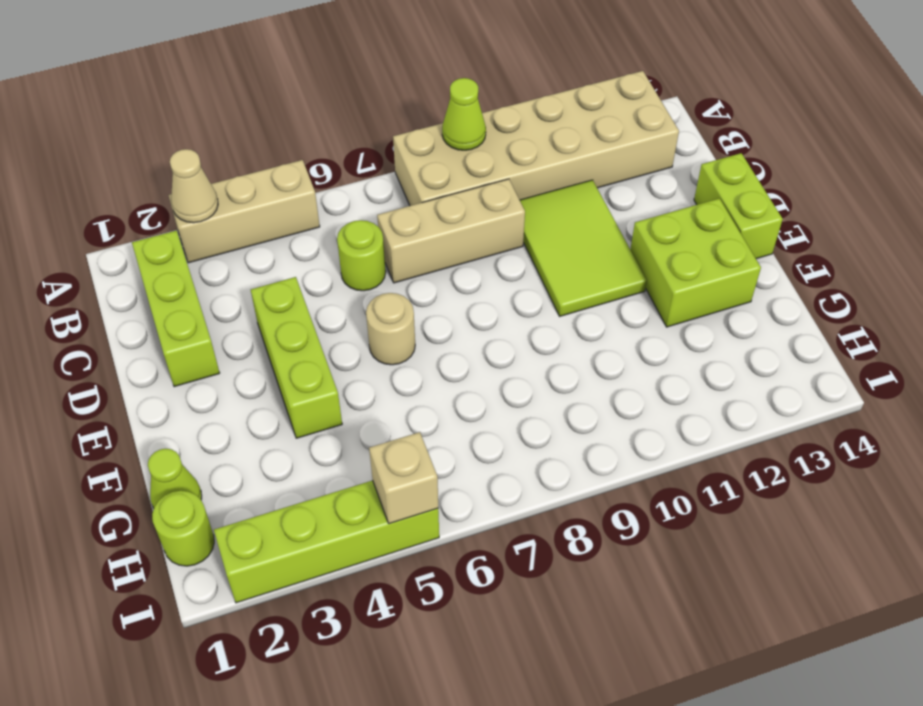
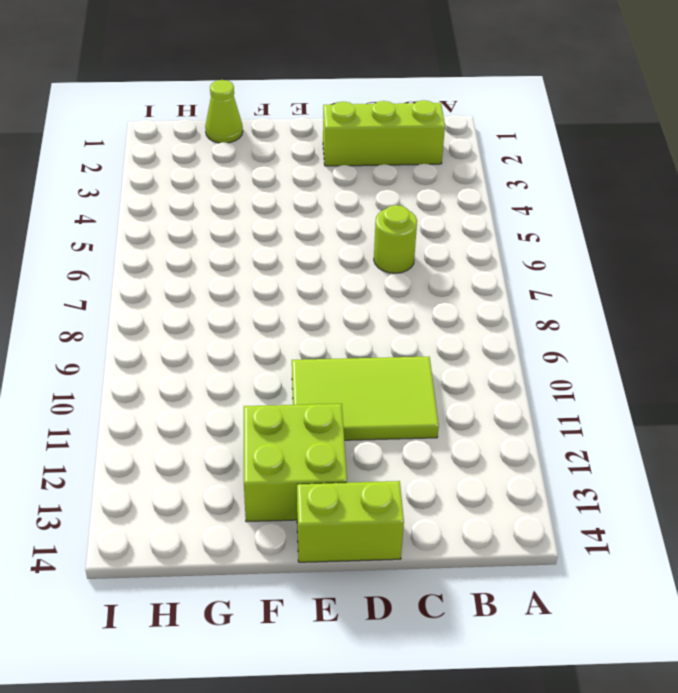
none -> tan 1x3 brick [169,160,320,263]
none -> tan 2x6 brick [393,71,679,206]
none -> tan 1x3 brick [377,179,525,283]

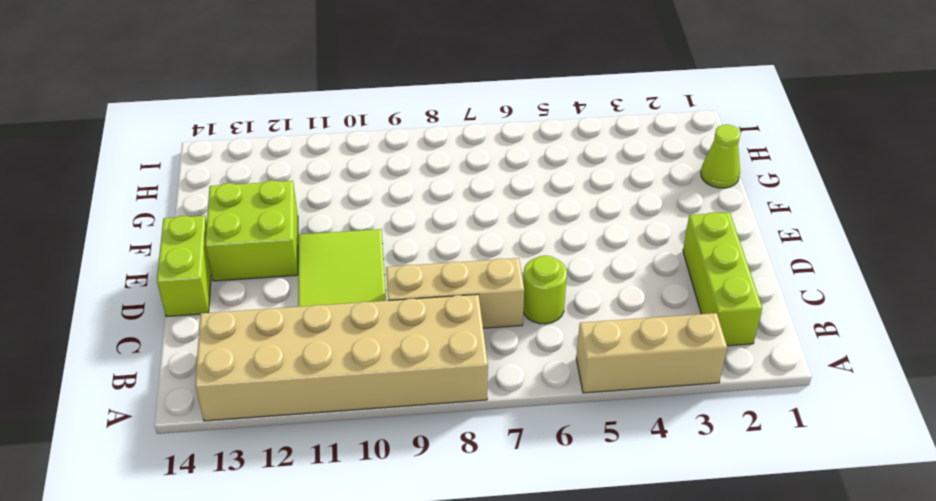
none -> lime 1x3 brick [251,277,342,438]
none -> tan 1x1 round brick [366,293,415,365]
none -> lime 1x1 round brick [152,491,214,566]

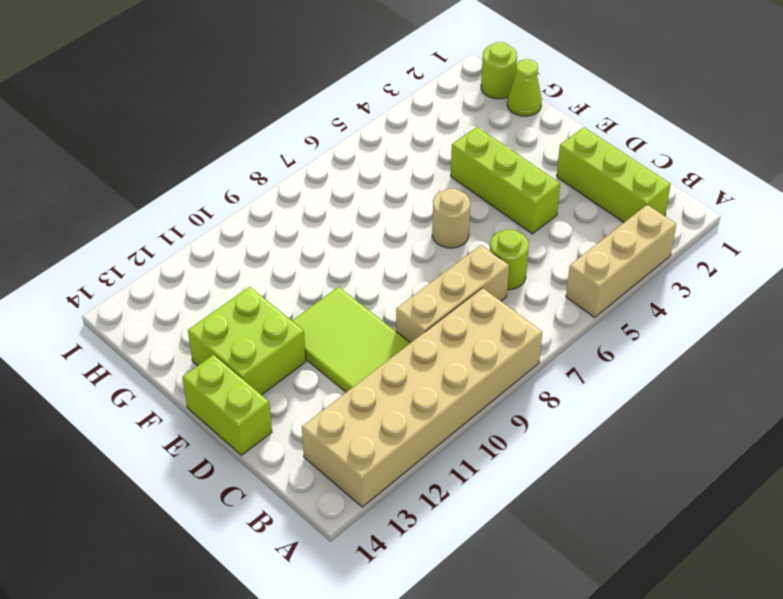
none -> lime 1x4 brick [214,480,439,603]
none -> tan 1x1 cone [170,149,218,223]
none -> lime 1x1 cone [442,78,486,150]

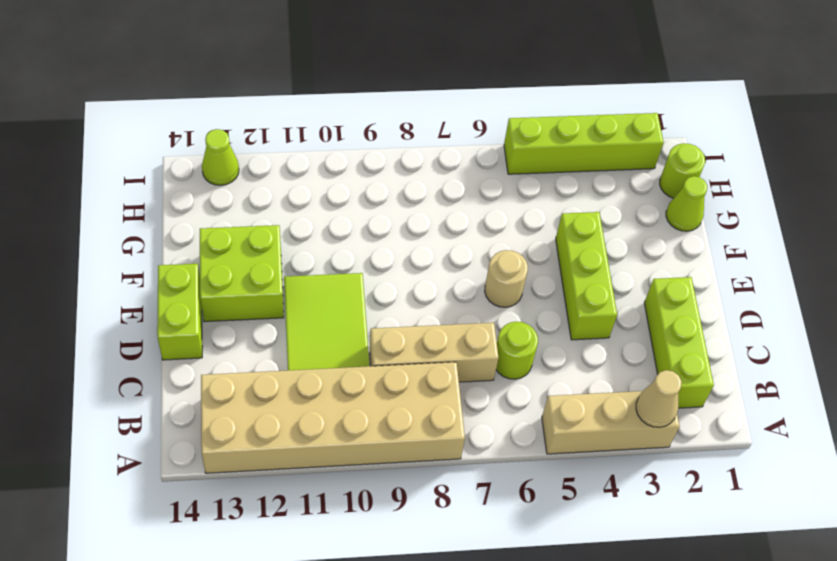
lime 1x1 cone [202,129,239,185] -> lime 1x1 cone moved to [442,78,486,150]
none -> tan 1x1 brick [369,432,438,524]

